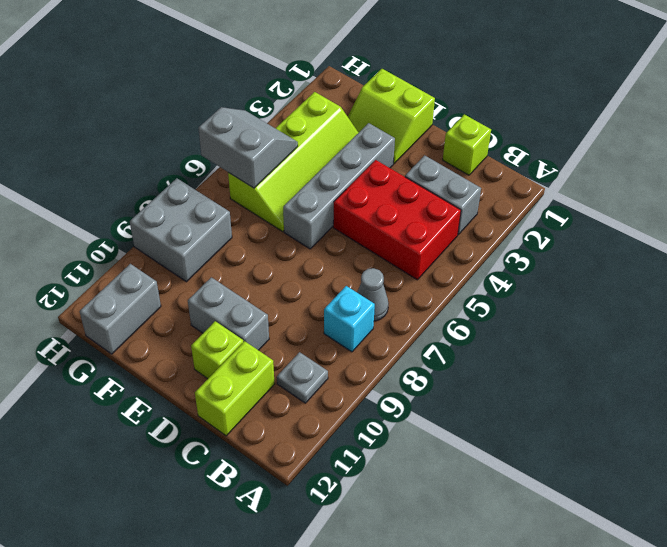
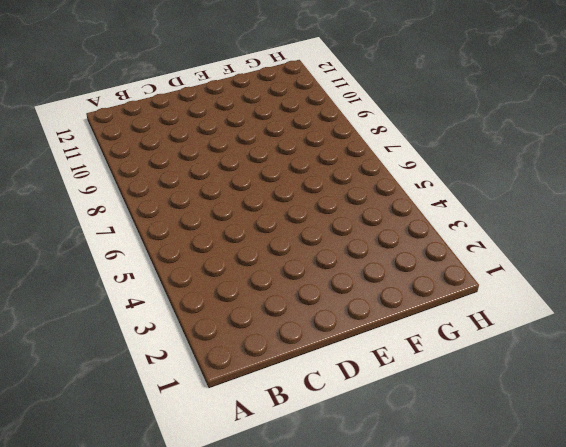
none -> grey 1x2 brick [405,155,481,234]
none -> red 2x3 brick [333,160,461,280]
none -> grey 1x1 cone [357,268,389,321]

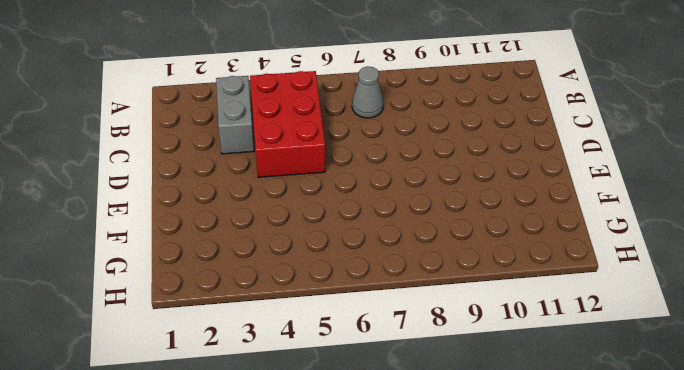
none -> cyan 1x1 brick [324,286,375,352]
none -> grey 1x1 plate [277,352,328,403]
none -> lime 1x1 brick [443,114,491,175]

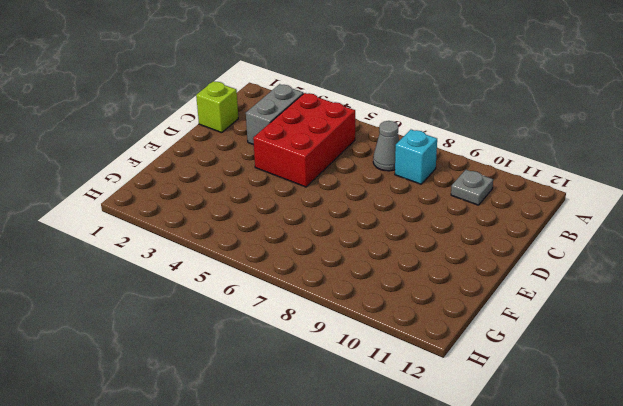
none -> lime 1x2 brick [195,341,274,436]
none -> grey 1x2 brick [188,277,269,350]
none -> lime 1x1 brick [191,321,243,379]

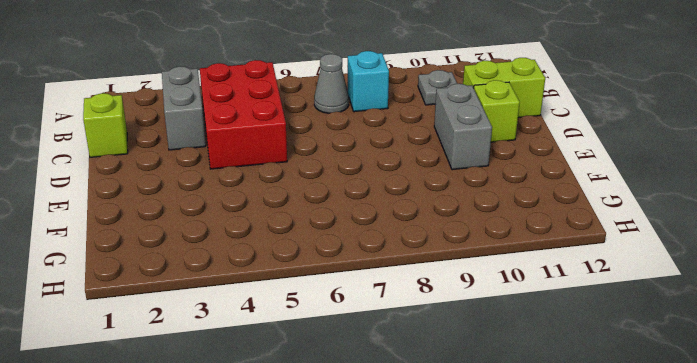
none -> lime 2x2 slope [348,69,435,164]
none -> grey 1x4 brick [283,123,395,249]
none -> lime 2x4 slope [228,92,358,231]

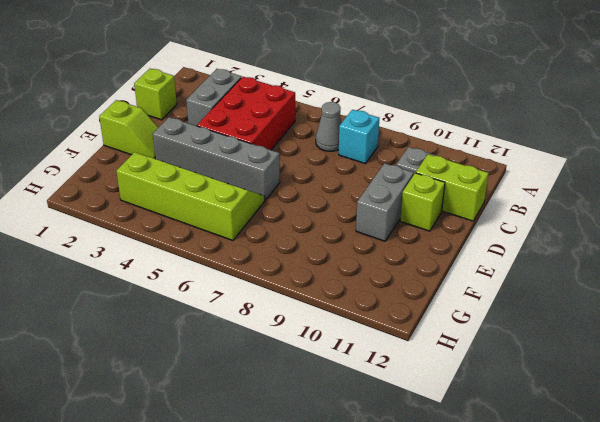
lime 1x2 slope [99,100,158,159] -> lime 2x2 slope [348,69,435,164]
none -> grey 2x2 brick [130,178,232,282]
none -> grey 1x2 brick [80,264,161,354]
none -> grey 2x2 slope [198,107,298,188]

